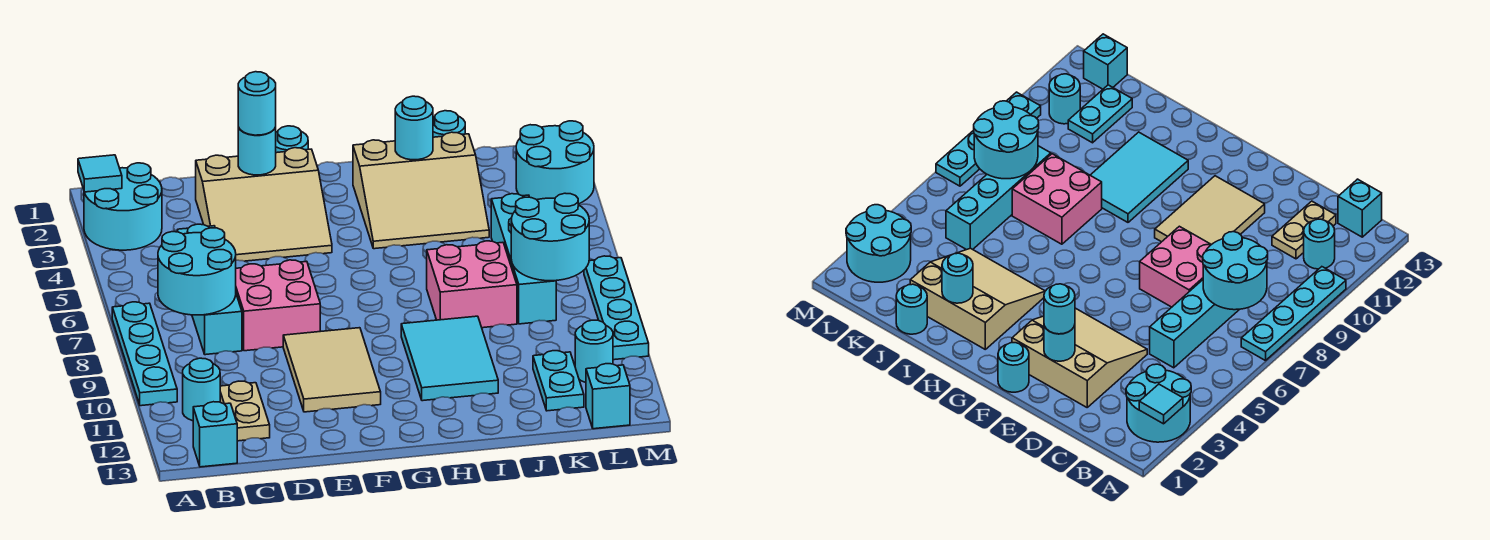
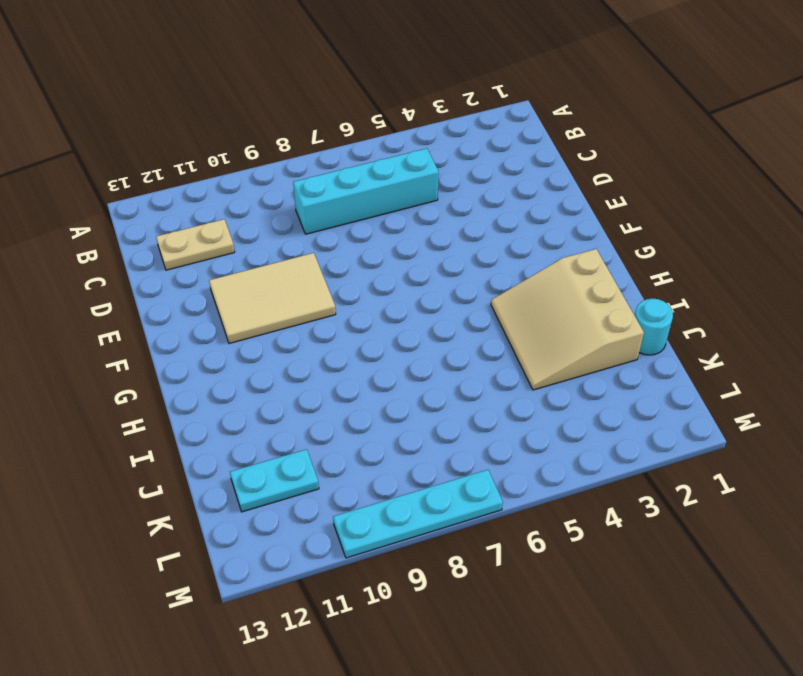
none -> cyan 2x2 round brick [84,163,162,250]
none -> cyan 1x4 plate [112,302,177,406]
none -> cyan 1x1 round brick [183,358,220,421]

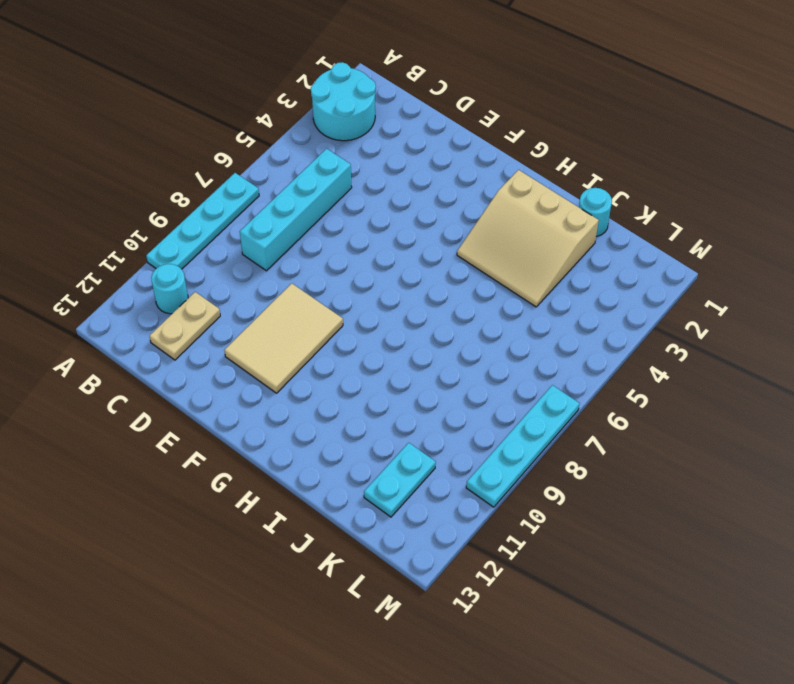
none -> cyan 1x1 brick [193,402,237,467]
none -> tan 3x3 slope [196,148,332,261]
none -> pink 2x2 brick [236,260,320,351]

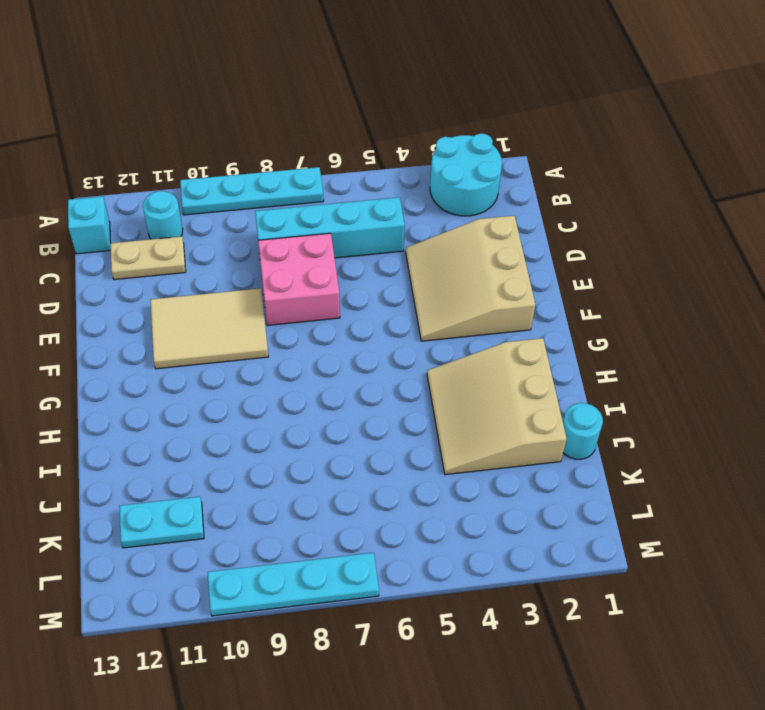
none -> cyan 1x1 round brick [276,126,308,153]
none -> cyan 2x3 tile [401,316,498,401]
none -> pink 2x2 brick [427,241,517,328]

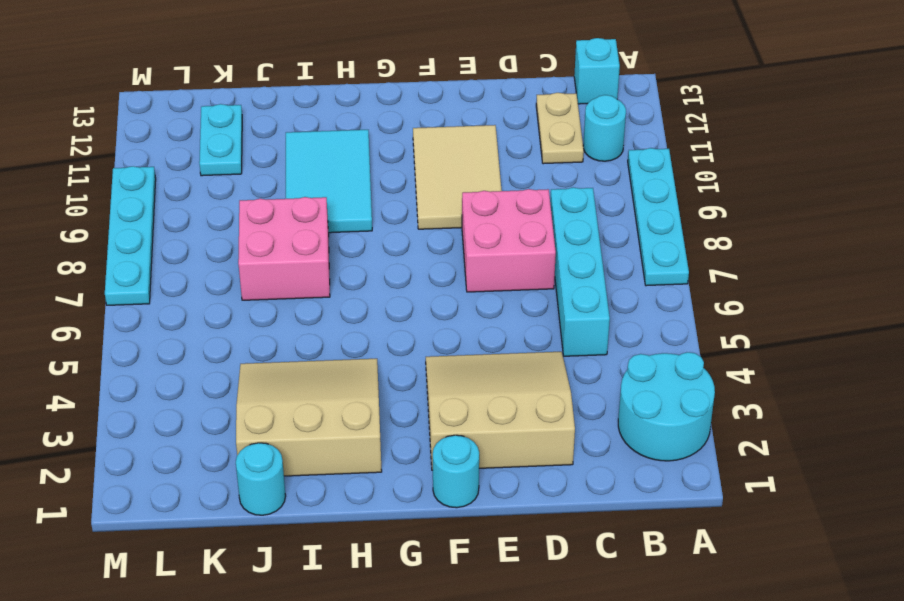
none -> cyan 1x4 brick [491,194,556,324]
none -> cyan 2x2 round brick [516,121,594,204]
none -> cyan 1x1 round brick [575,320,613,382]

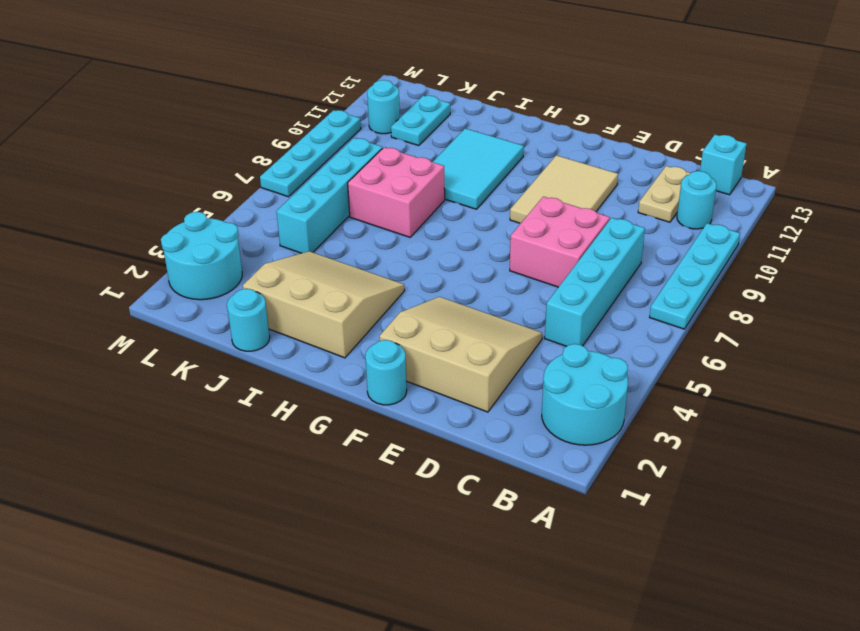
none -> cyan 1x1 brick [586,364,630,429]
none -> cyan 1x1 tile [78,155,122,192]
none -> cyan 2x2 round brick [158,228,236,315]

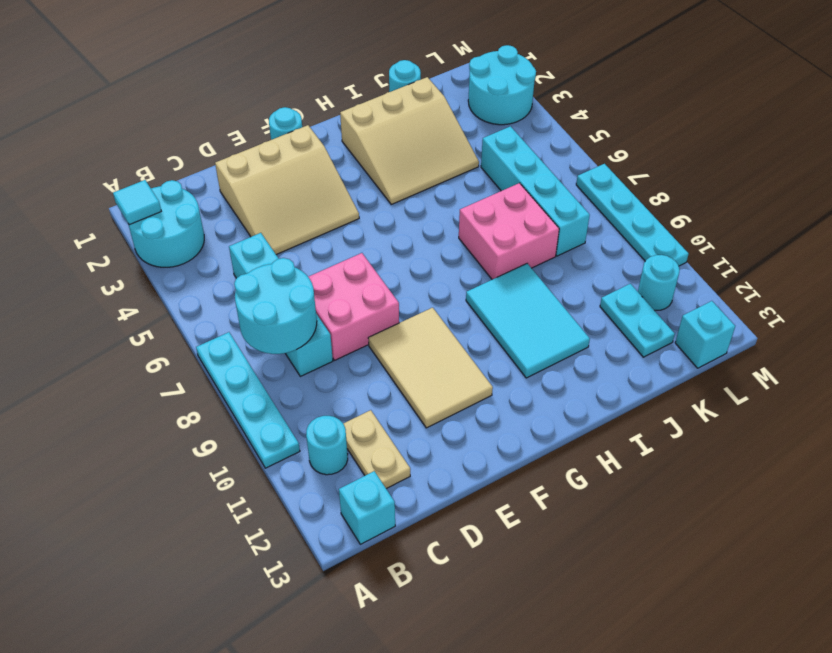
none -> cyan 1x1 round brick [238,127,276,175]
none -> cyan 1x1 round brick [395,96,433,160]
none -> cyan 2x2 round brick [511,193,589,281]

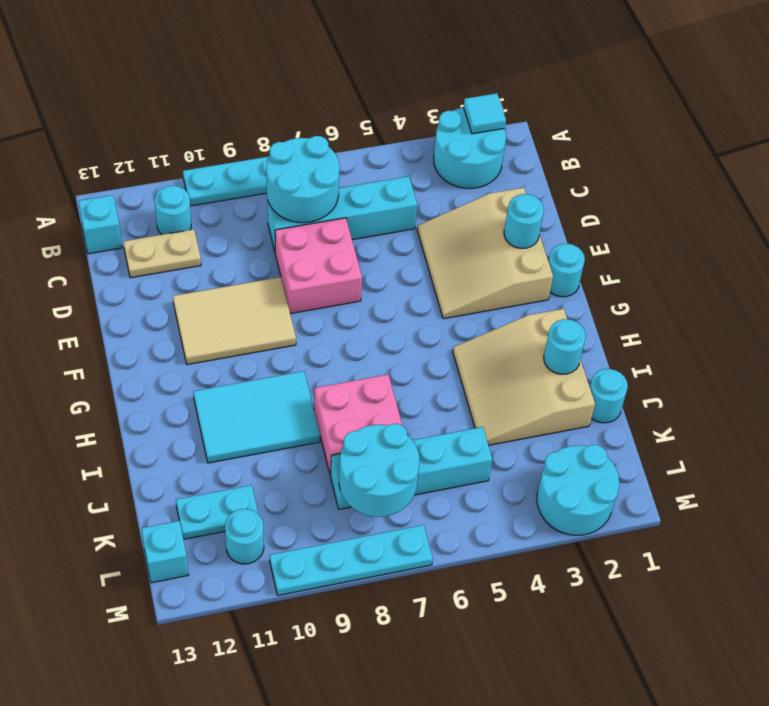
none -> cyan 1x1 round brick [238,72,276,135]

